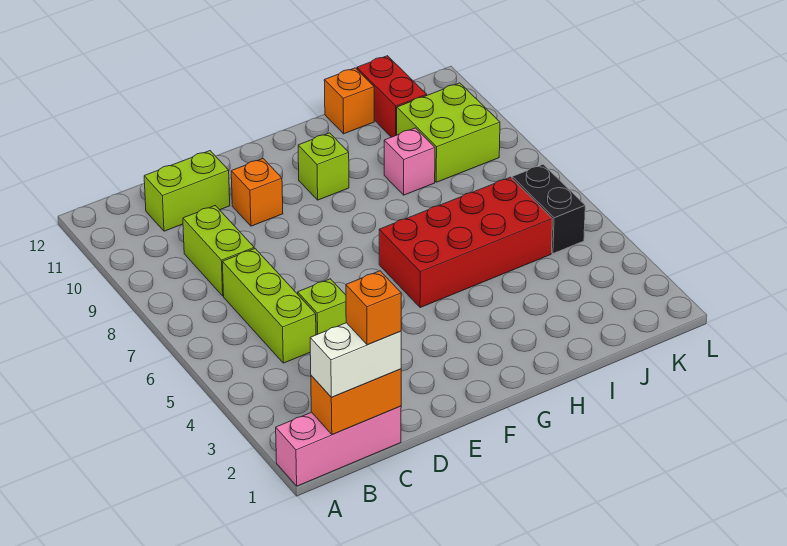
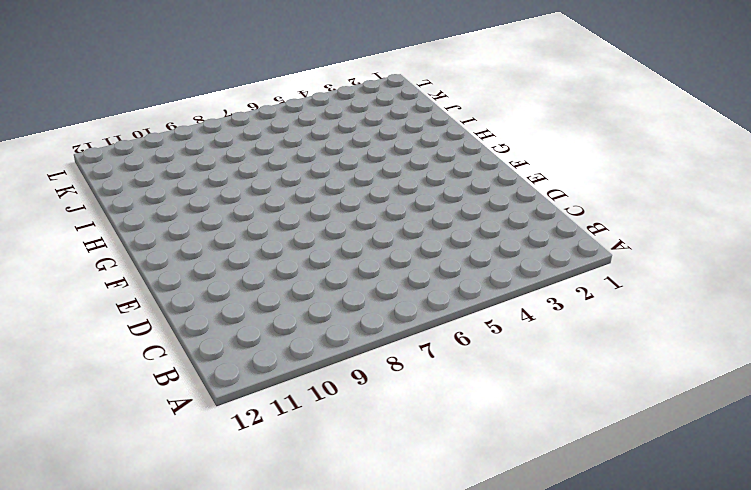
none -> pink 1x3 brick [276,406,401,486]
none -> lime 1x3 brick [222,249,316,363]
none -> lime 1x2 brick [183,206,254,296]

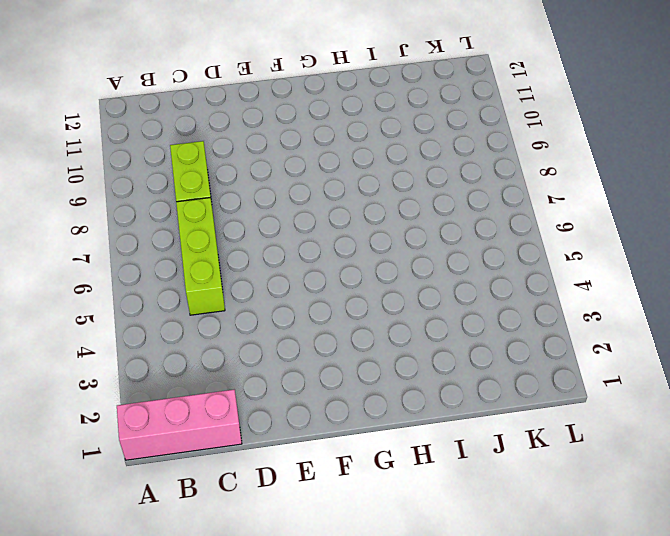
none -> lime 1x2 brick [144,151,230,231]
none -> lime 1x1 brick [298,279,346,335]
none -> orange 1x1 brick [231,159,283,226]

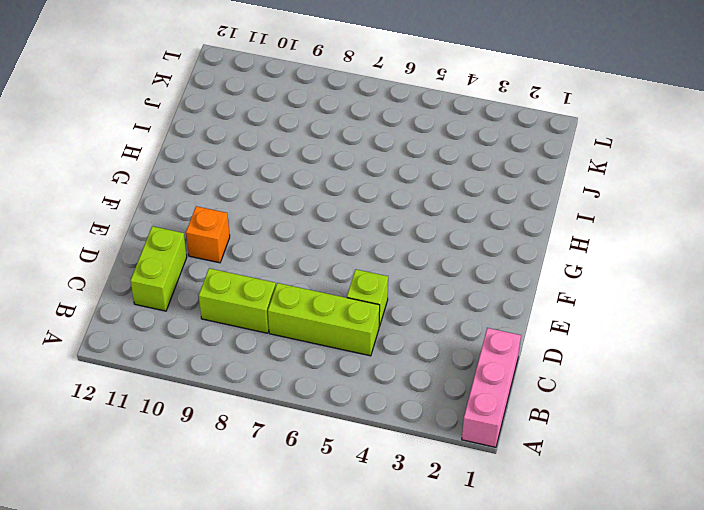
none -> red 2x4 brick [379,177,552,308]
none -> lime 1x1 brick [298,133,349,200]
none -> pink 1x1 brick [384,128,435,195]

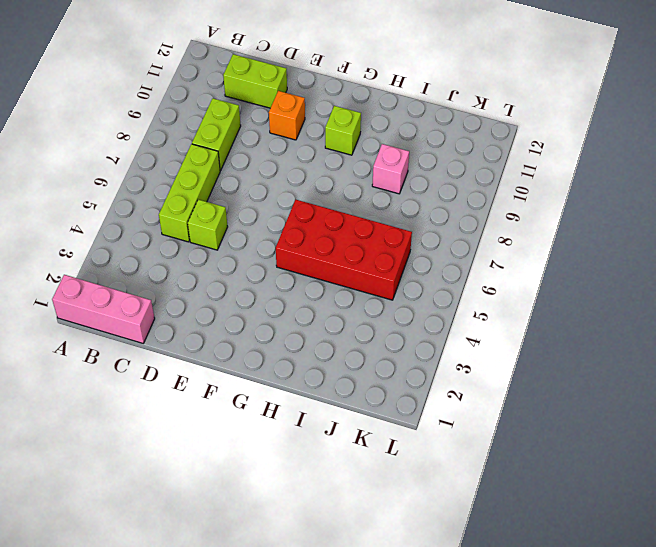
none -> orange 1x1 brick [324,68,374,134]
none -> lime 2x2 brick [397,83,500,182]
none -> red 1x2 brick [357,56,427,137]

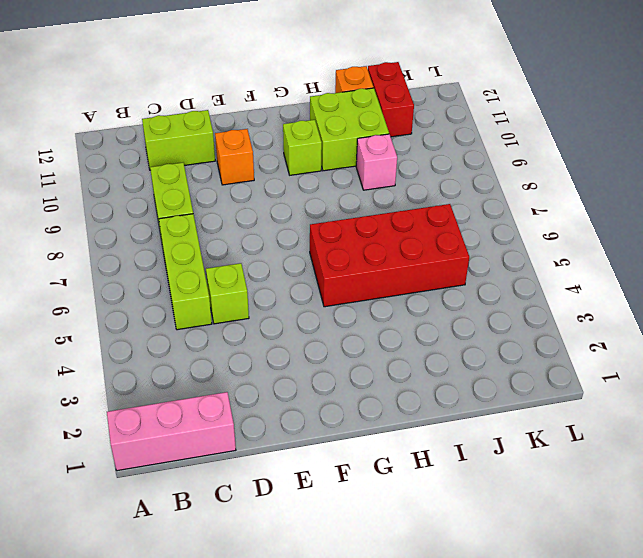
lime 2x2 brick [310,88,389,171] -> lime 2x2 brick moved to [397,83,500,182]
none -> black 1x2 brick [512,164,585,254]
none -> orange 1x2 brick [311,369,401,435]
none -> white 1x2 brick [310,323,401,397]

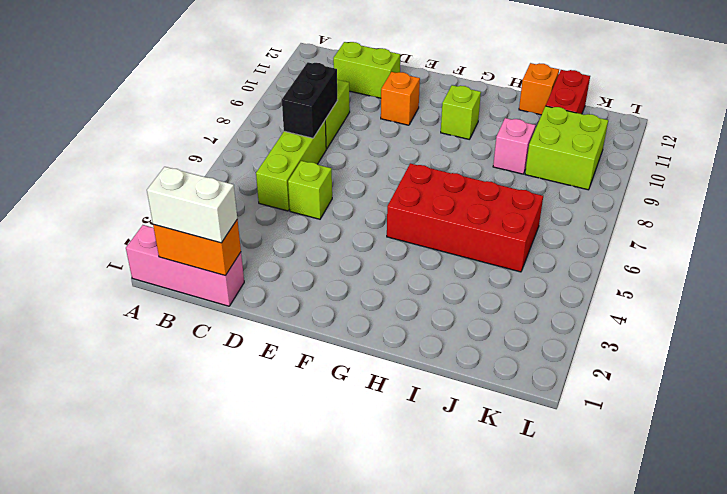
black 1x2 brick [282,62,338,138] -> black 1x2 brick moved to [512,164,585,254]
none -> orange 1x1 brick [346,271,401,345]

